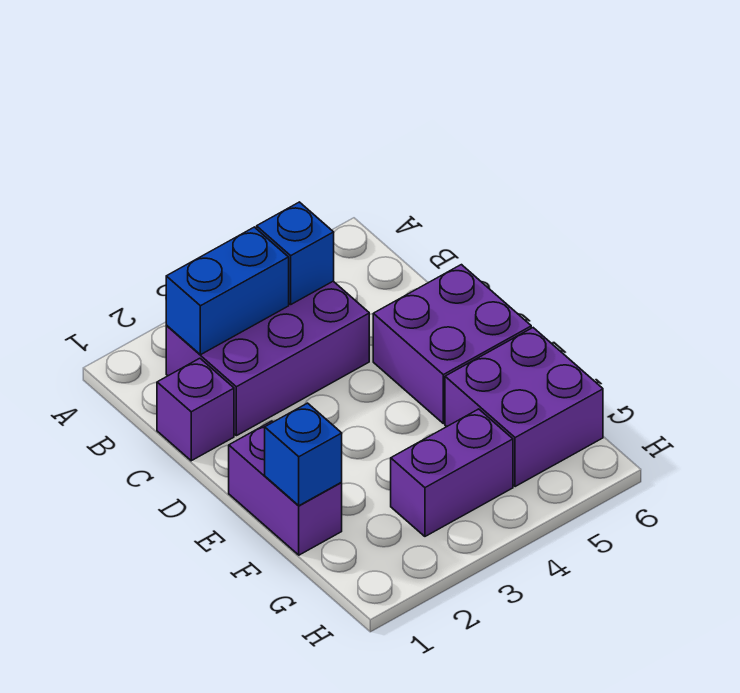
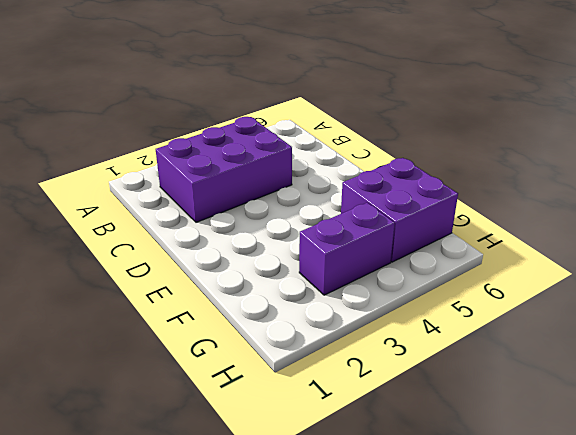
none -> purple 1x1 brick [157,358,234,461]
none -> purple 2x2 brick [373,265,531,424]

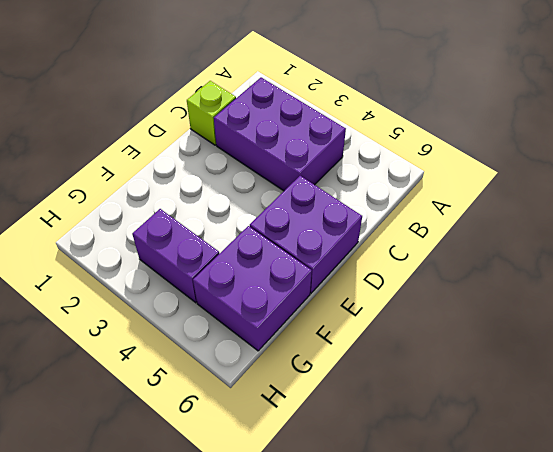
lime 1x1 brick [187,81,236,145] -> purple 1x1 brick [157,358,234,461]
none -> purple 1x2 brick [229,421,342,555]
none -> blue 1x2 brick [166,227,289,355]

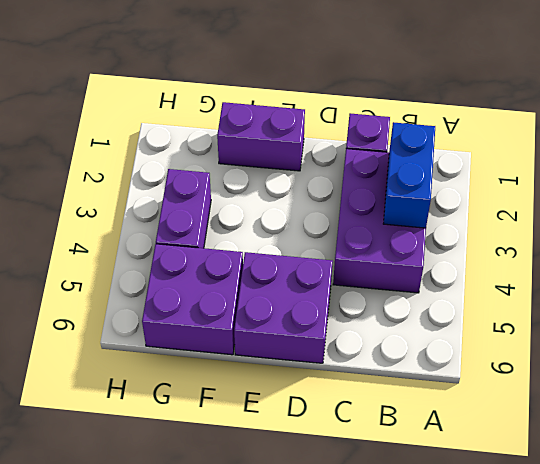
none -> blue 1x1 brick [257,202,334,304]
none -> blue 1x1 brick [265,403,342,506]

